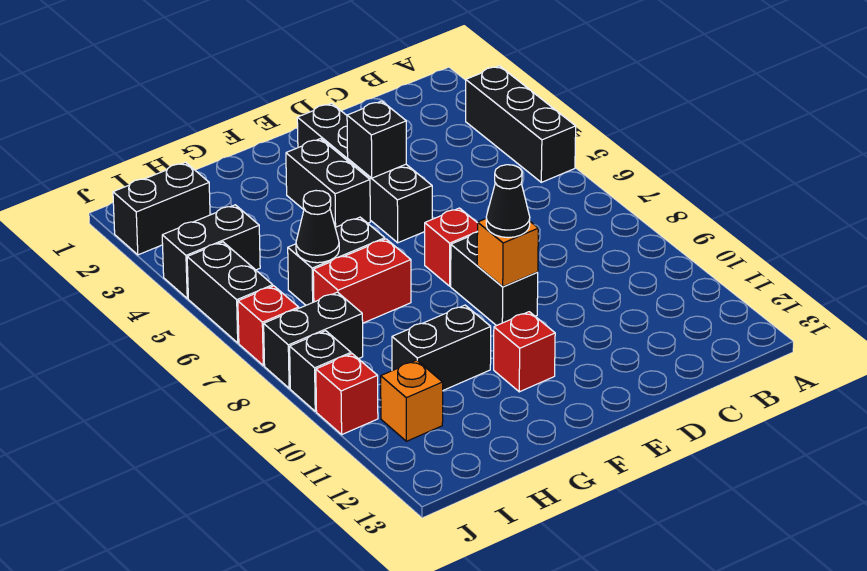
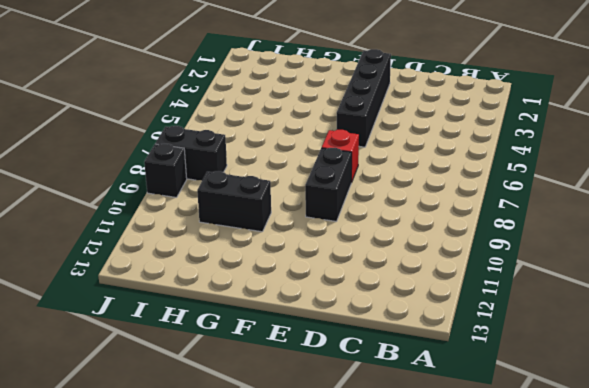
none -> black 1x3 brick [466,66,576,182]
none -> black 1x2 brick [286,139,370,227]
none -> red 1x1 brick [494,312,555,392]

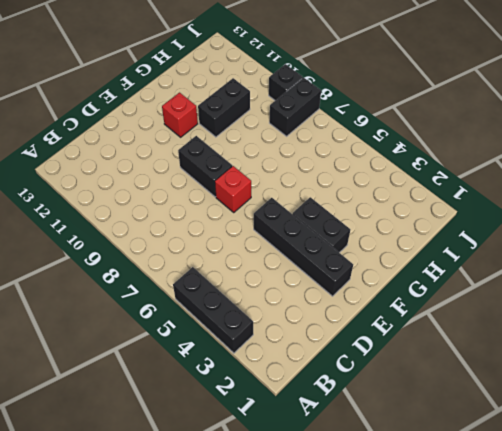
none -> black 1x2 brick [288,217,385,305]
none -> red 1x2 brick [313,239,411,323]
none -> black 1x2 brick [113,162,210,255]

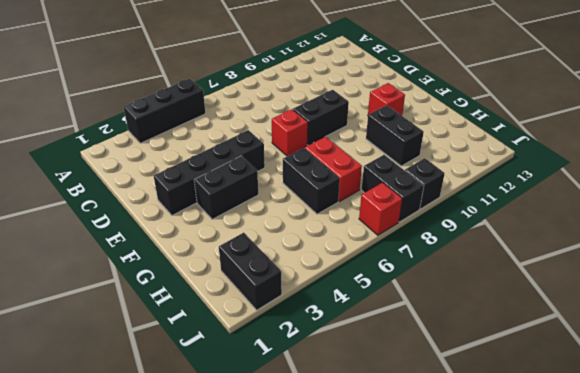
none -> black 1x2 brick [162,205,260,298]
none -> orange 1x1 brick [381,360,443,441]
none -> black 1x2 brick [187,242,273,343]

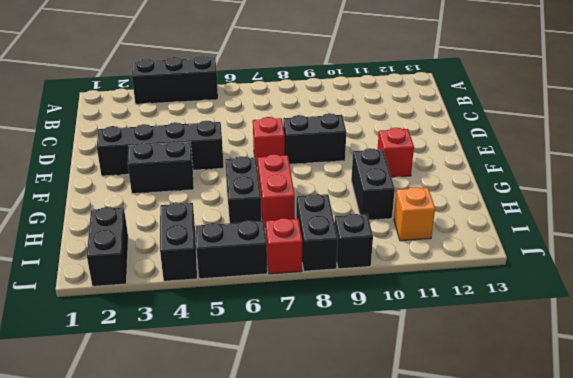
none -> red 1x1 brick [316,354,378,434]
none -> black 1x1 brick [347,101,406,178]
none -> orange 1x1 brick [477,219,538,287]

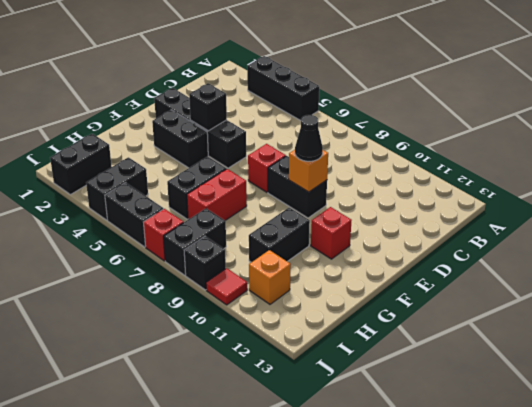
red 1x1 tile [206,268,247,305] -> red 1x1 brick [316,354,378,434]
none -> black 1x1 cone [296,191,339,263]

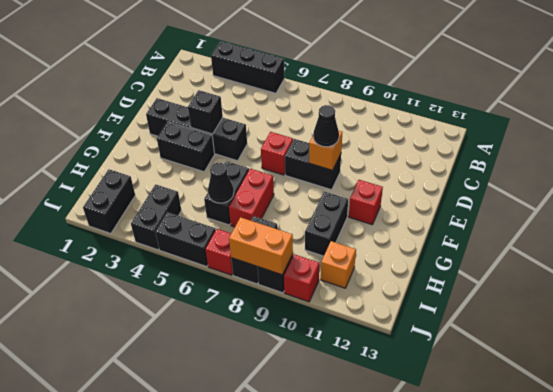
orange 1x2 brick [229,217,293,275] -> none

